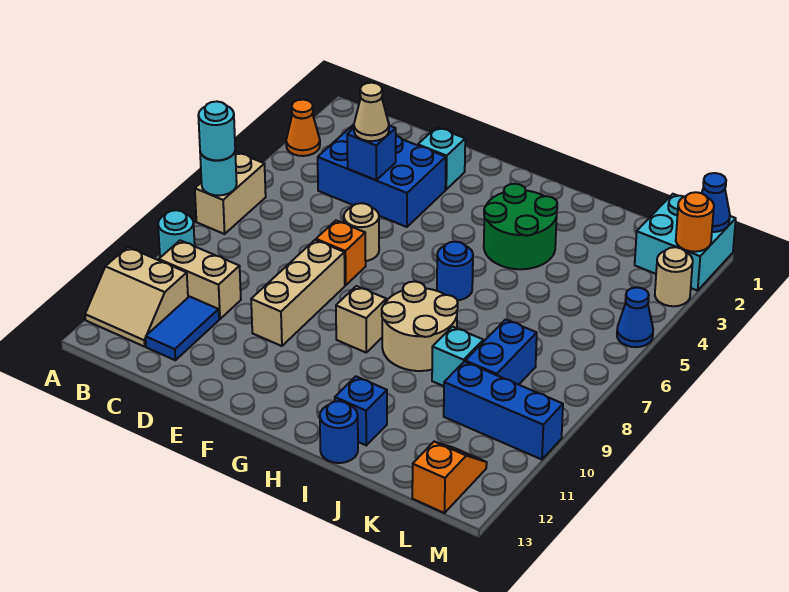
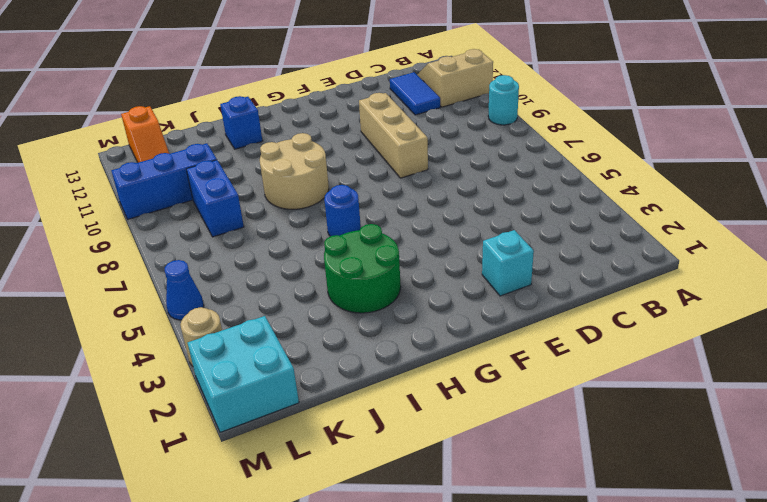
none -> orange 1x1 cone [286,100,320,156]
none -> tan 1x2 brick [195,152,266,234]
none -> tan 1x2 brick [159,240,241,319]
none -> blue 2x3 brick [318,124,446,227]

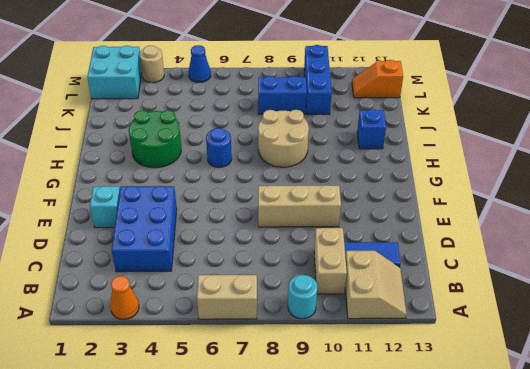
none -> tan 1x1 round brick [344,203,379,261]
none -> orange 1x1 brick [316,221,366,285]
none -> tan 1x1 brick [336,286,386,352]
none -> blue 1x1 round brick [320,401,358,463]

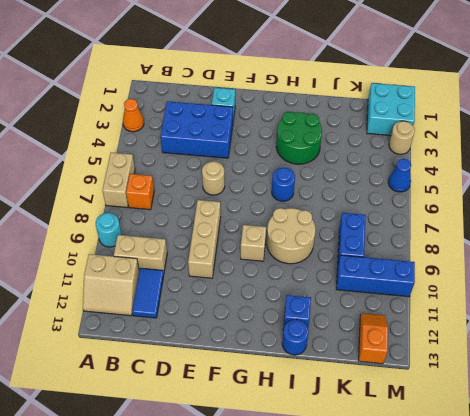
orange 1x1 brick [126,174,154,210] -> orange 1x1 brick moved to [316,221,366,285]
none -> cyan 1x1 brick [432,327,483,386]
none -> cyan 1x1 round brick [200,152,237,196]
none -> blue 1x1 brick [347,126,396,180]
none -> blue 1x1 cone [702,173,730,232]

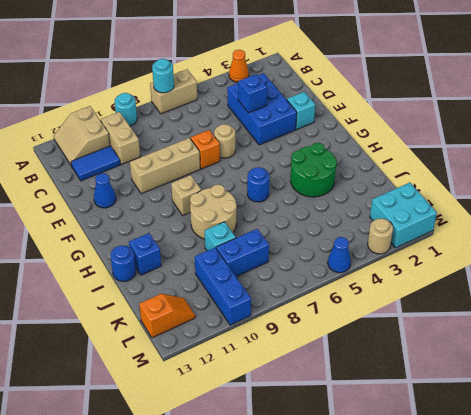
blue 1x1 cone [94,173,116,208] -> blue 1x1 cone moved to [702,173,730,232]
none -> orange 1x1 round brick [676,192,714,252]
none -> cyan 1x1 round brick [198,102,235,160]
none -> tan 1x1 cone [354,83,389,141]

